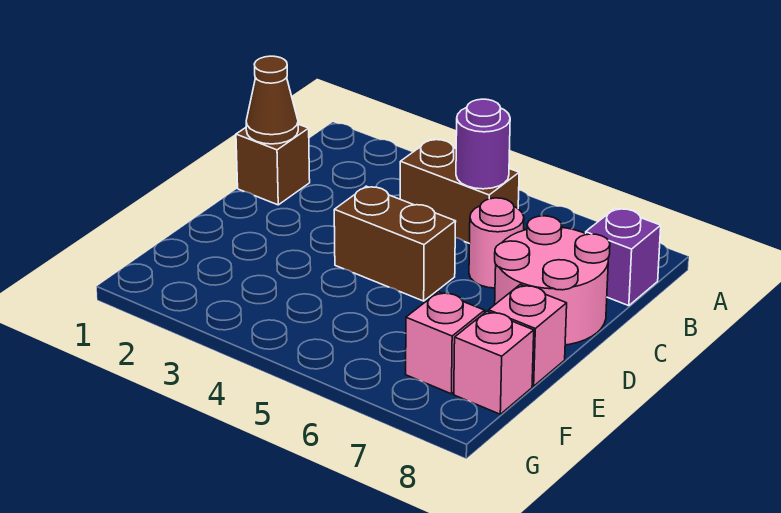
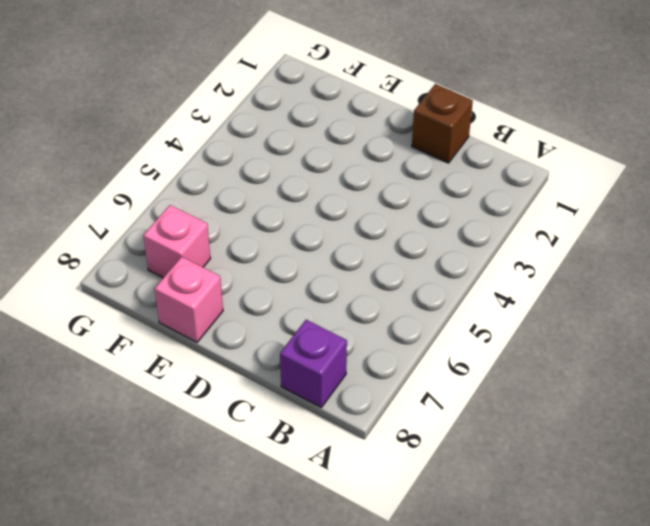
none -> brown 1x2 brick [400,139,519,243]
none -> pink 1x1 round brick [469,198,524,288]

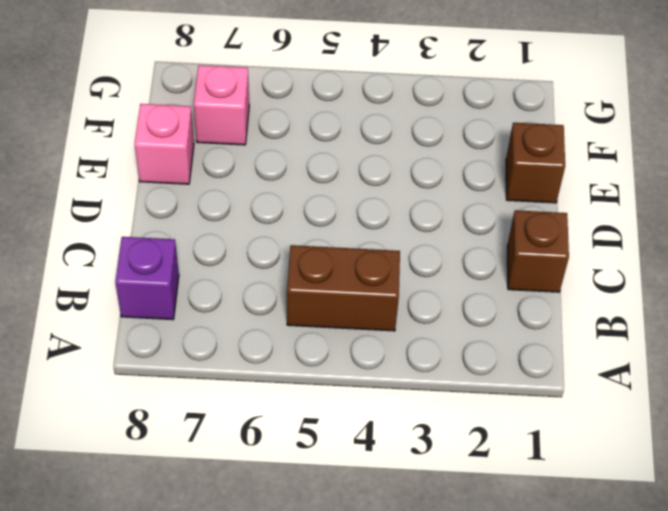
brown 1x1 brick [506,123,565,203] -> none
none -> pink 1x1 round brick [469,198,524,288]
none -> pink 2x2 round brick [495,216,610,345]

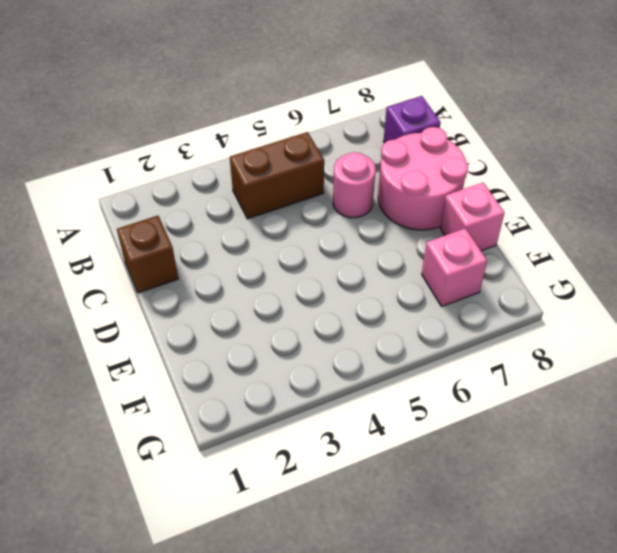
none -> brown 1x2 brick [334,186,456,301]
none -> pink 1x1 brick [454,311,534,414]

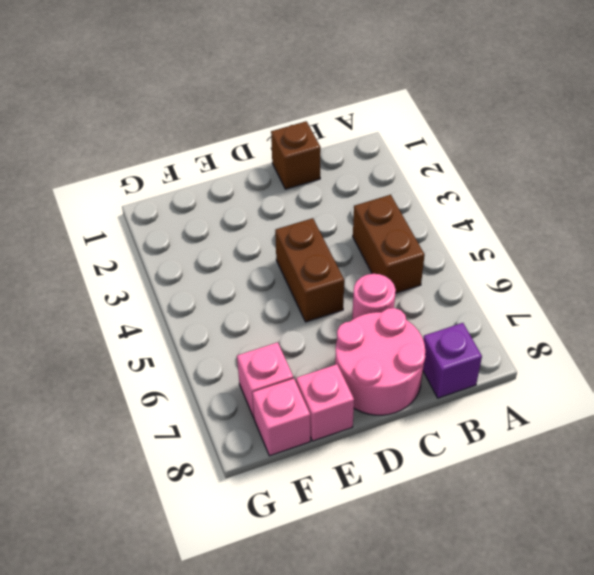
none -> purple 1x1 round brick [456,99,510,189]
none -> brown 1x1 cone [246,56,298,144]

